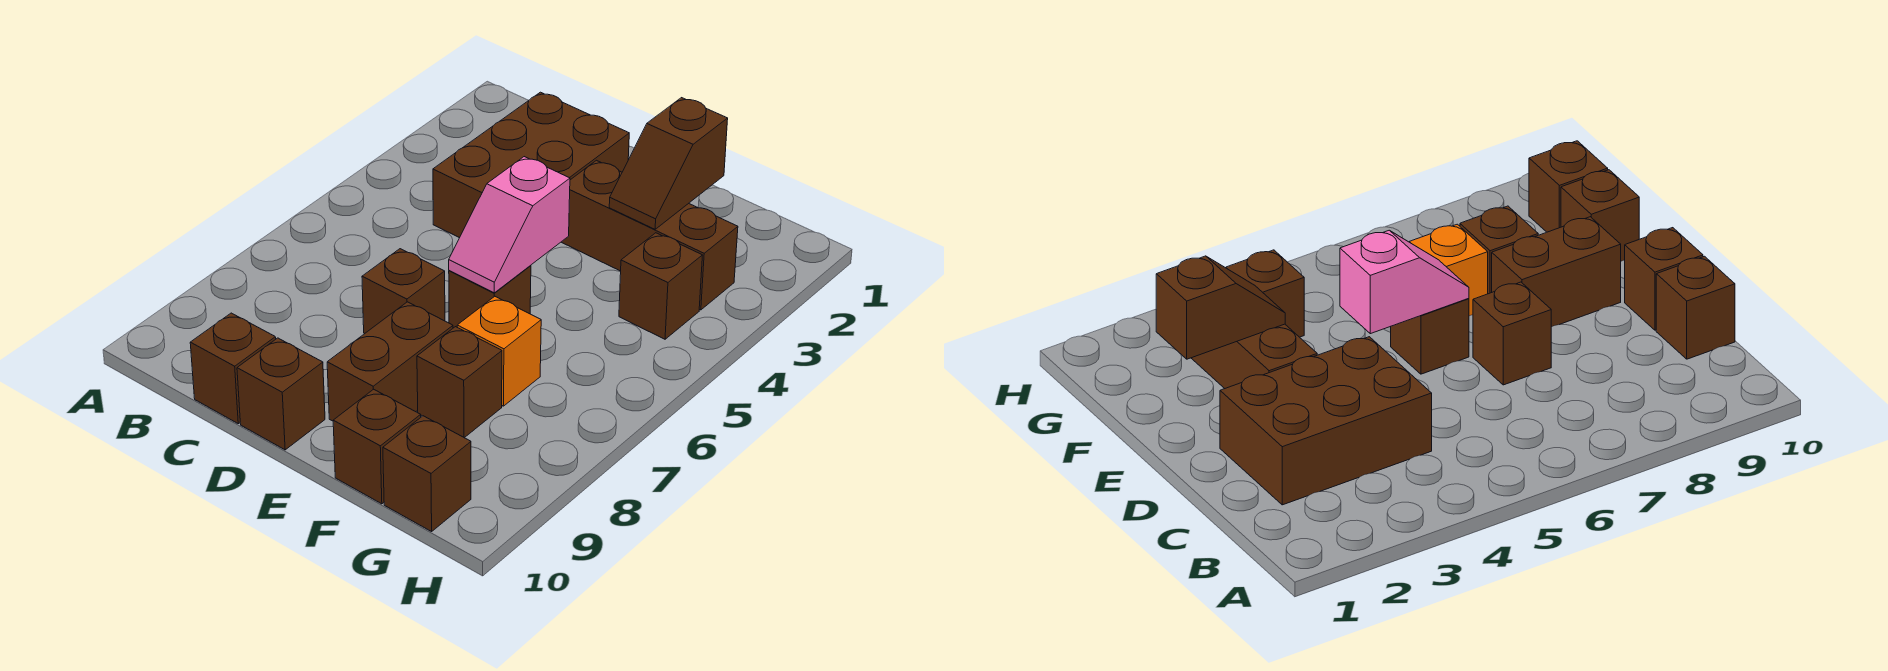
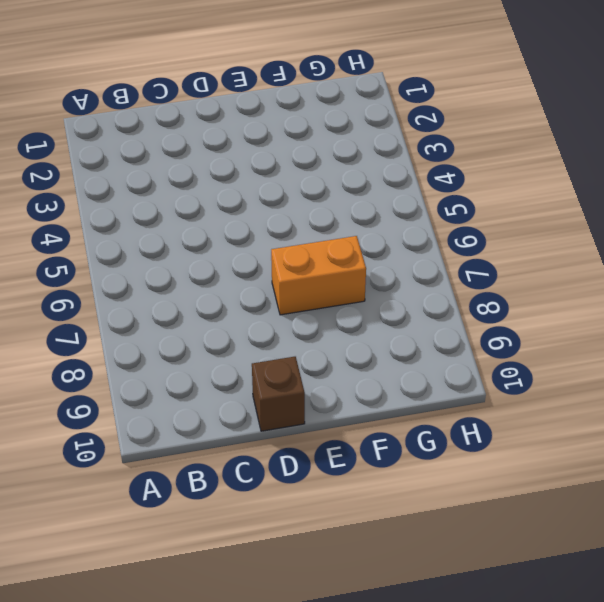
orange 1x2 brick [271,236,366,315] -> orange 1x1 brick [457,296,541,406]
none -> brown 2x3 brick [433,92,629,238]
none -> brown 1x1 brick [190,313,276,424]
none -> brown 1x1 brick [362,249,445,333]

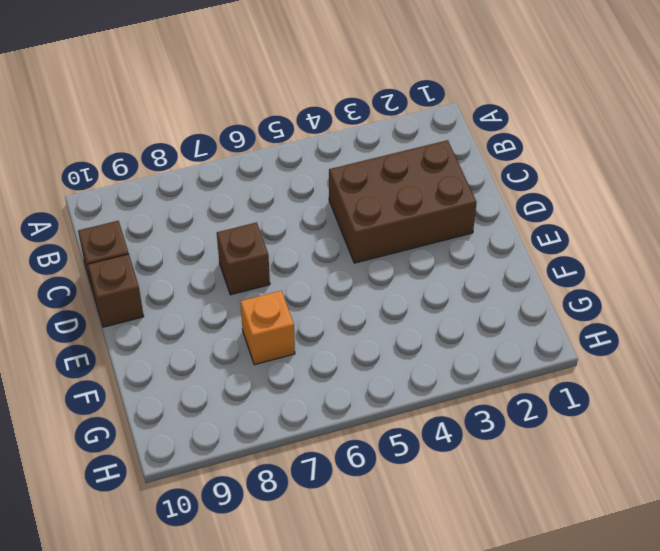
none -> brown 1x3 brick [562,160,738,310]
none -> brown 1x1 brick [449,266,531,328]
none -> brown 1x2 brick [327,302,453,421]

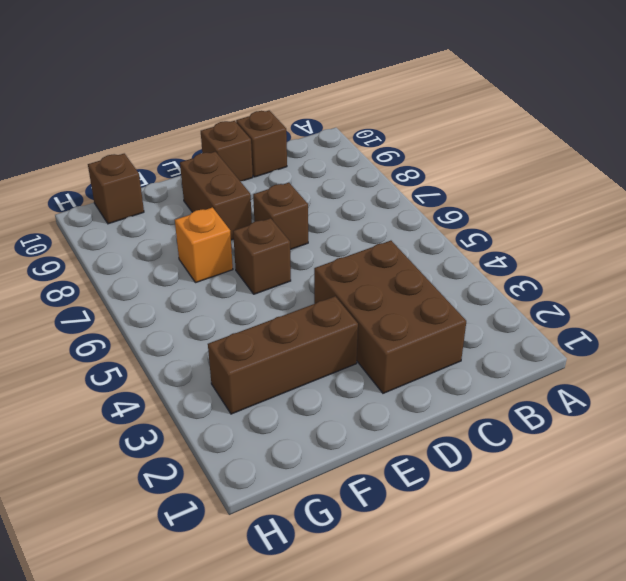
none -> brown 1x1 brick [417,327,502,438]
none -> brown 1x1 brick [333,389,421,504]
none -> brown 1x1 brick [619,233,702,339]

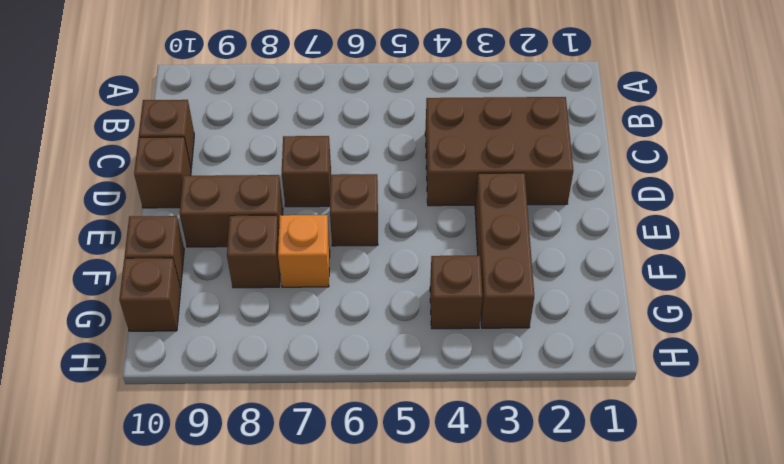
none -> pink 1x2 slope [449,157,570,293]
none -> brown 1x2 slope [609,98,728,229]

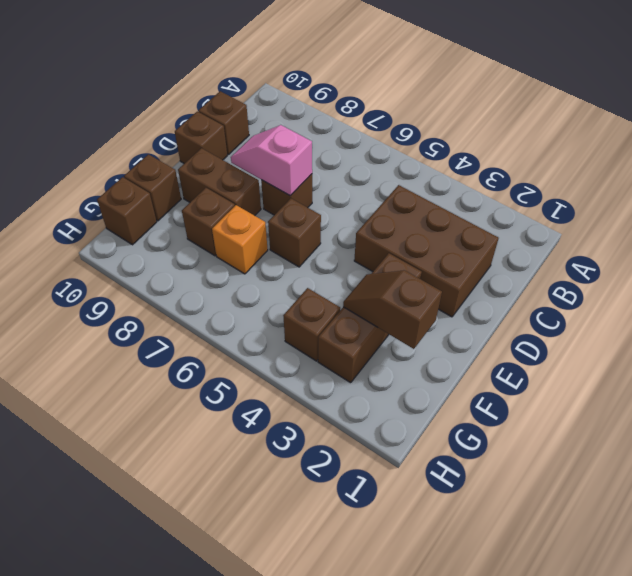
pink 1x2 slope [231,125,312,196] -> pink 1x2 slope moved to [449,157,570,293]

